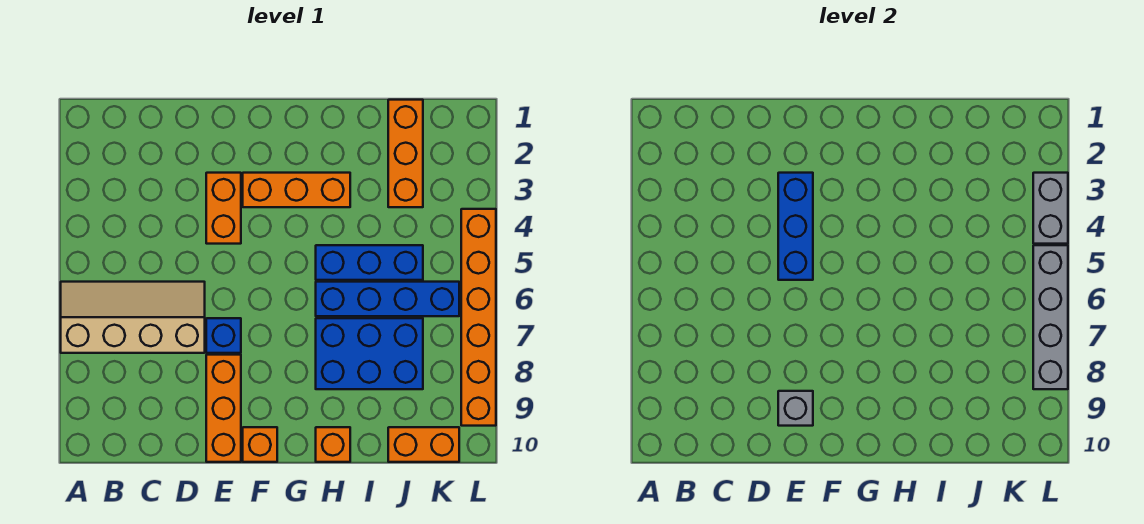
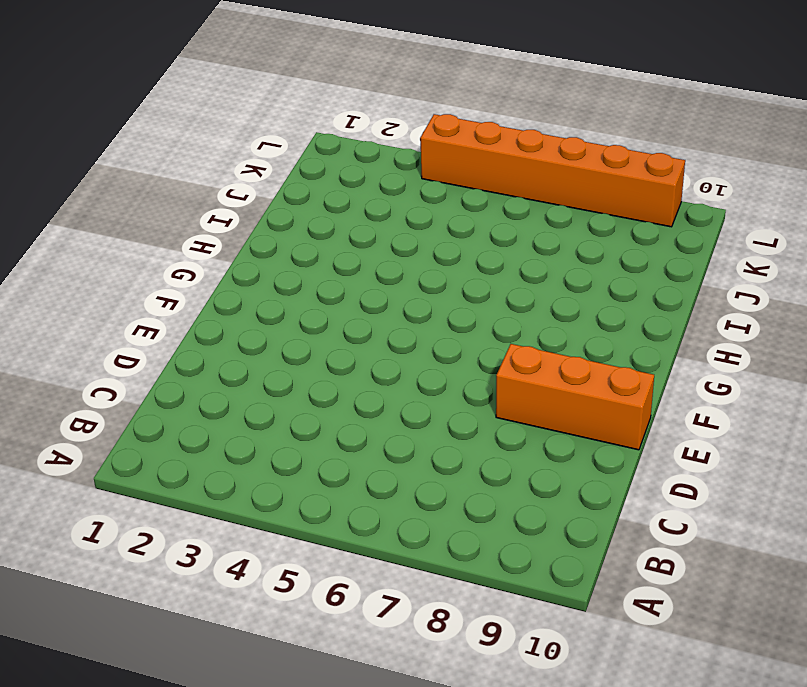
none -> tan 2x4 slope [61,282,205,353]
none -> orange 1x2 brick [206,173,241,244]
none -> blue 1x1 brick [206,318,241,353]

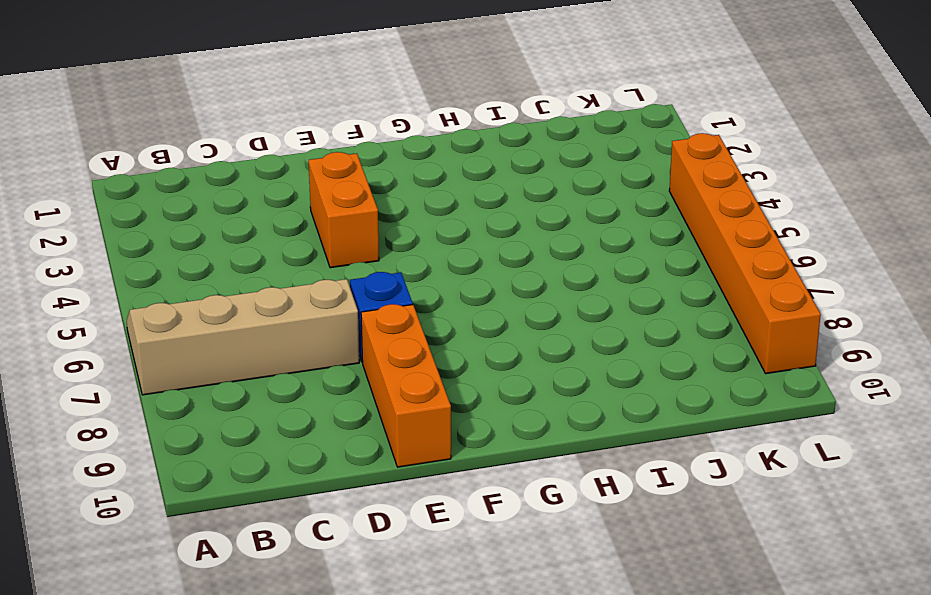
none -> orange 1x3 brick [243,173,350,207]
none -> orange 1x1 brick [243,427,277,462]
none -> blue 1x3 brick [316,245,423,280]

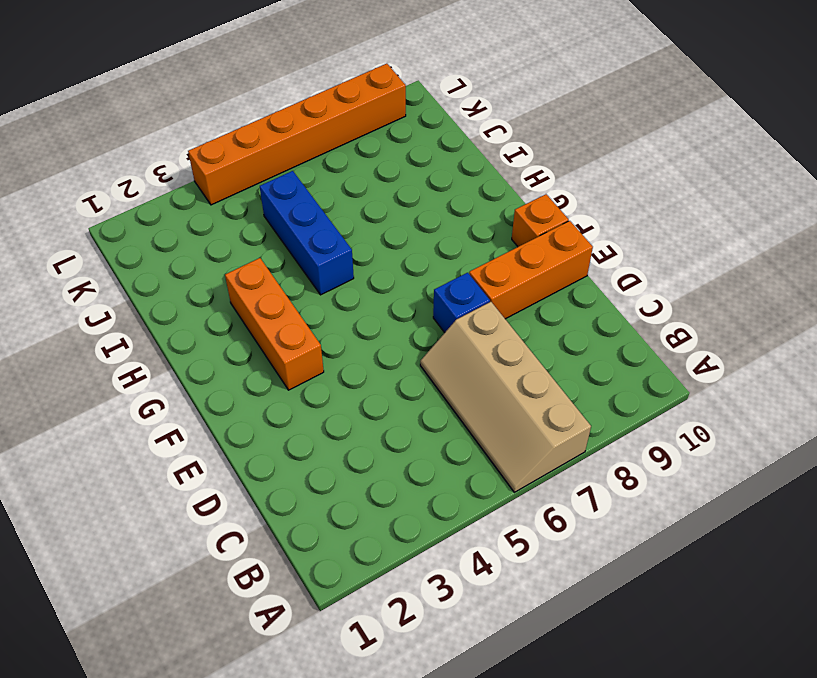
none -> orange 1x2 brick [206,173,241,244]
none -> blue 1x4 brick [316,282,459,316]
none -> blue 2x3 brick [316,318,423,389]

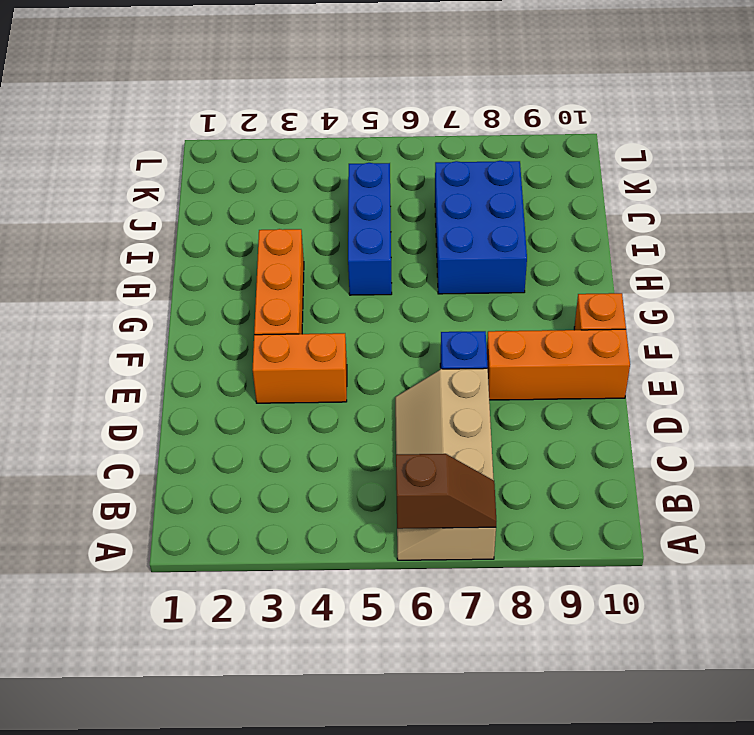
brown 1x2 slope [396,454,496,529] -> none
none -> blue 1x4 brick [316,282,459,316]
none -> orange 1x1 brick [316,427,350,462]
none -> orange 1x3 brick [388,100,423,207]

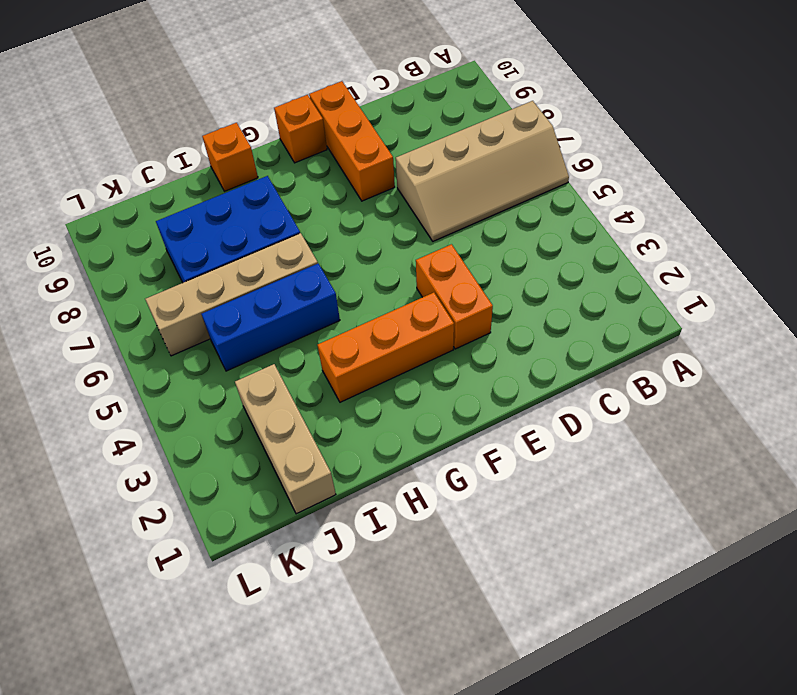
tan 1x4 brick [145,233,318,356] -> blue 1x4 brick [316,282,459,316]
tan 1x3 brick [235,364,336,514] -> orange 1x3 brick [388,100,423,207]
none -> blue 1x1 brick [206,318,241,353]
none -> orange 1x2 brick [388,427,459,462]
none -> orange 1x6 brick [461,209,496,426]

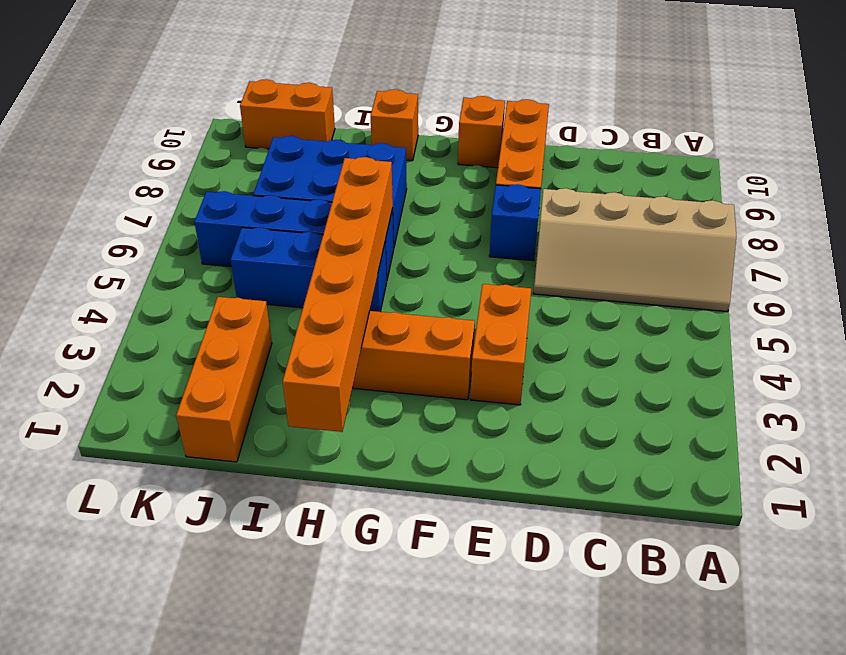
orange 1x6 brick [283,157,393,432] -> orange 1x6 brick moved to [461,209,496,426]
none -> blue 1x3 brick [778,173,813,280]
none -> grey 1x1 brick [778,391,813,426]
none -> grey 1x2 brick [1033,173,1068,244]

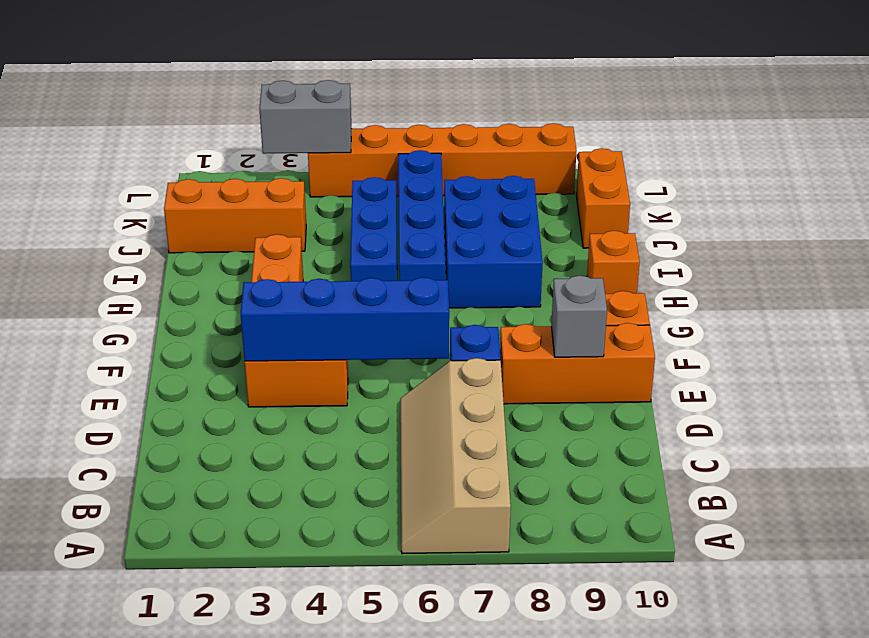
blue 1x4 brick [241,277,449,361] -> blue 1x3 brick [778,173,813,280]
none -> grey 1x4 brick [1033,245,1068,389]

